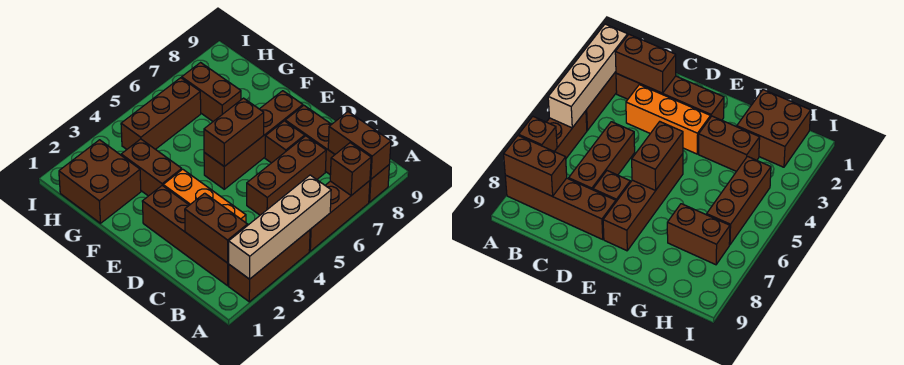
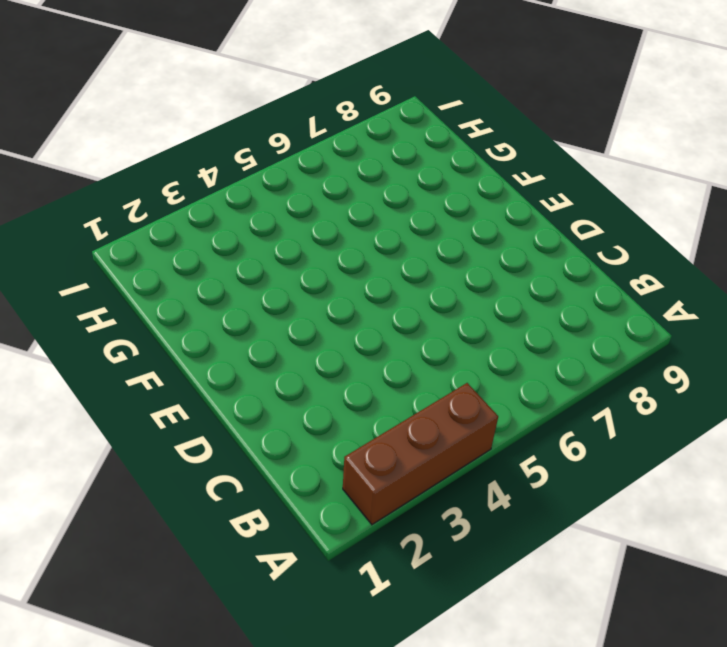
none -> brown 1x3 brick [309,181,370,251]
none -> brown 1x4 brick [285,106,389,202]
none -> brown 1x4 brick [142,186,229,286]

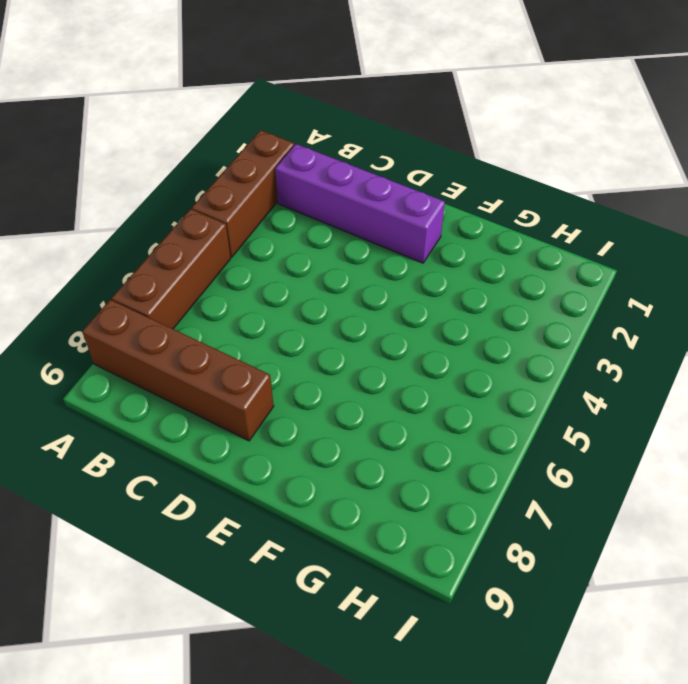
purple 1x4 brick [275,144,445,263] -> brown 1x4 brick [142,186,229,286]
none -> orange 1x3 brick [163,169,246,223]
none -> brown 1x3 brick [247,136,326,215]
none -> brown 1x1 brick [265,121,305,163]

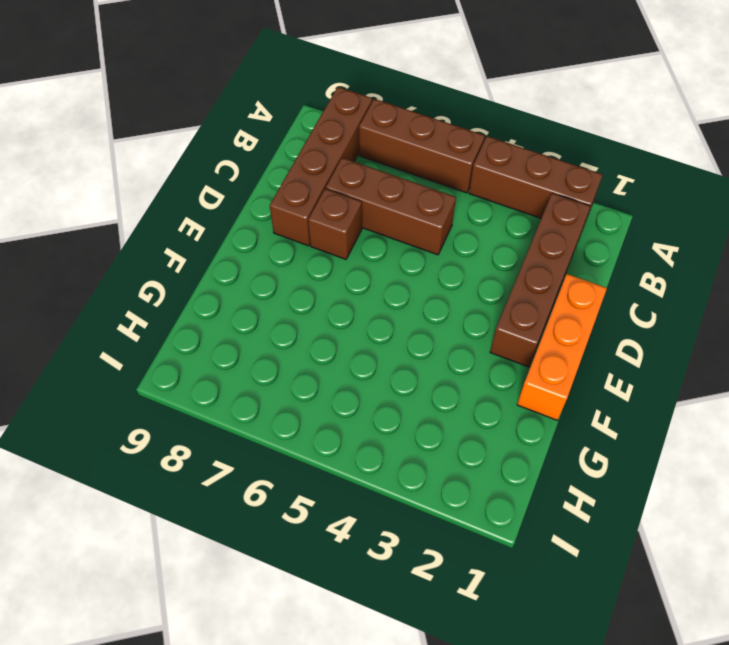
orange 1x3 brick [517,274,607,420] -> orange 1x3 brick moved to [163,169,246,223]
none -> brown 1x4 brick [204,91,303,189]
none -> brown 1x2 brick [121,139,182,196]
none -> brown 2x2 brick [59,140,141,223]

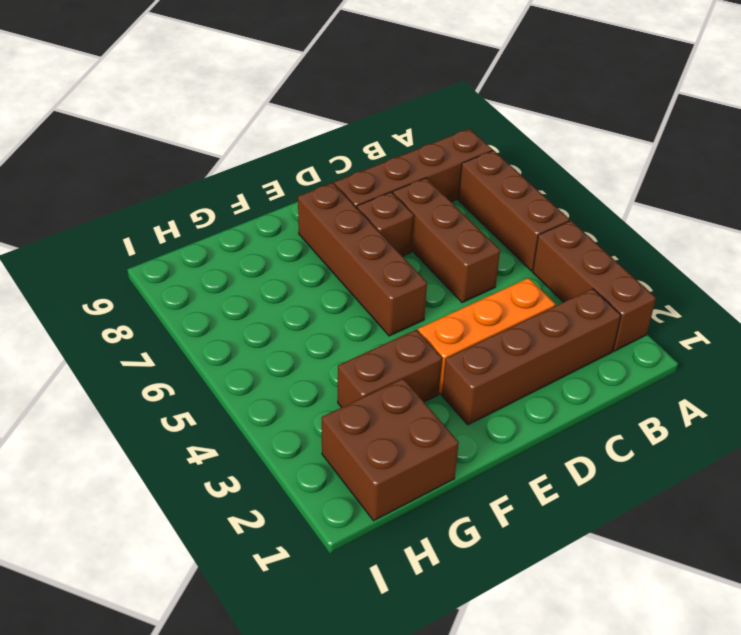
none -> brown 1x2 brick [182,63,241,121]
none -> brown 1x3 brick [121,78,201,149]
none -> tan 1x4 brick [228,175,331,279]

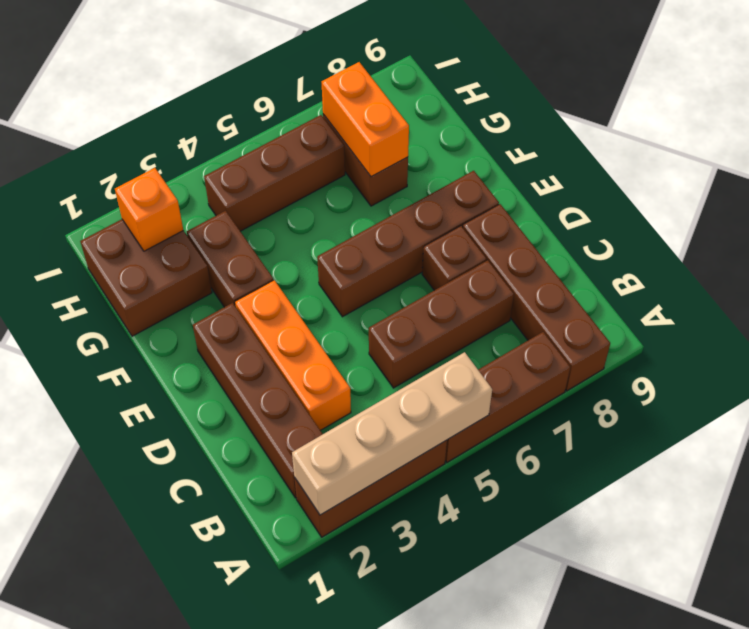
orange 1x2 brick [322,62,409,177] -> none
orange 1x1 brick [115,168,183,251] -> none
none -> brown 1x1 brick [330,143,371,195]
none -> brown 1x2 brick [328,112,391,179]
none -> brown 1x2 brick [185,193,247,263]

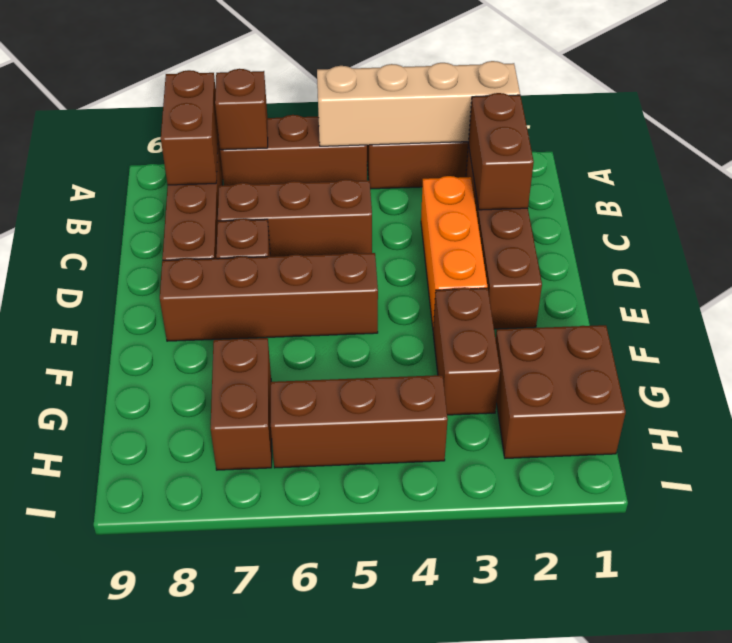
none -> brown 1x2 brick [204,98,264,166]

